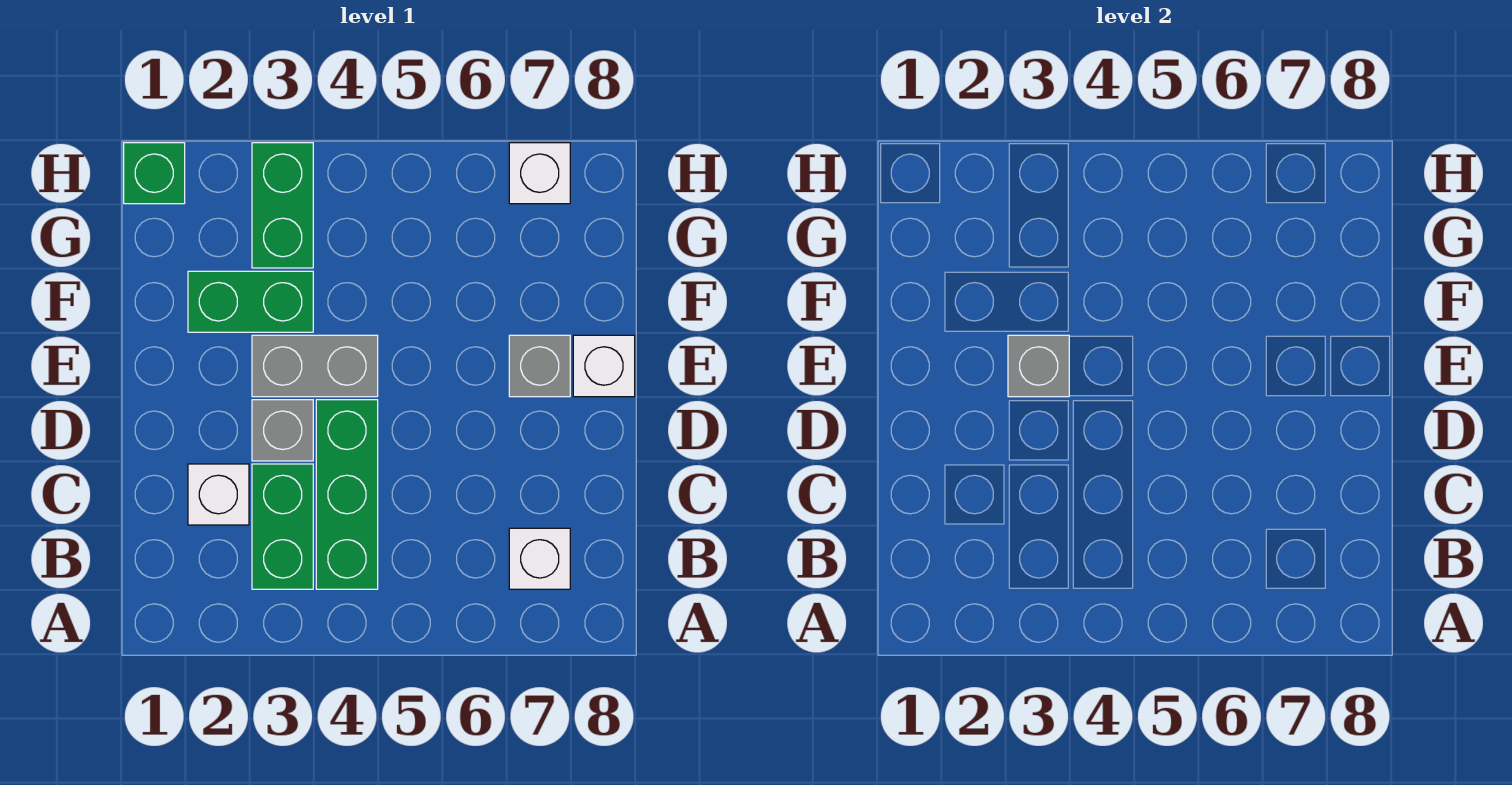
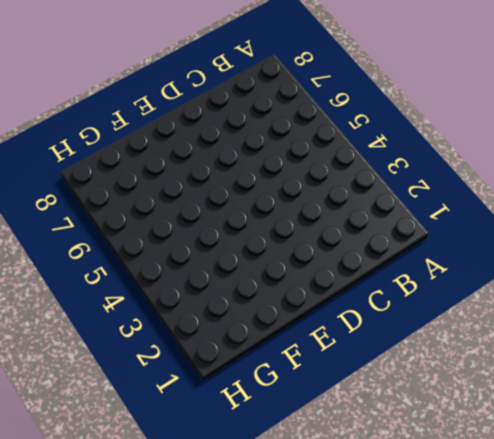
none -> green 1x2 brick [252,464,313,589]
none -> green 1x3 brick [316,400,378,589]
none -> white 1x1 brick [509,528,570,589]

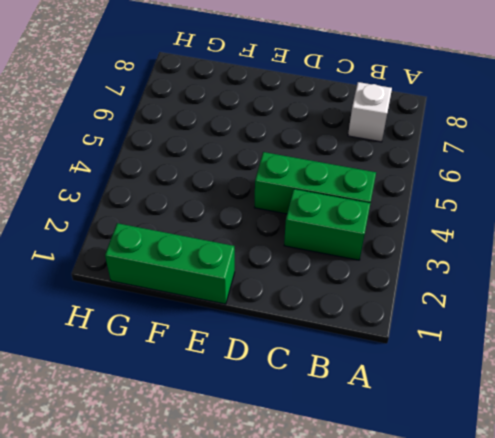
green 1x3 brick [105,223,235,304] -> none
none -> white 1x1 brick [188,464,249,525]
none -> grey 1x1 brick [252,400,313,461]
none -> grey 1x2 brick [252,335,378,397]

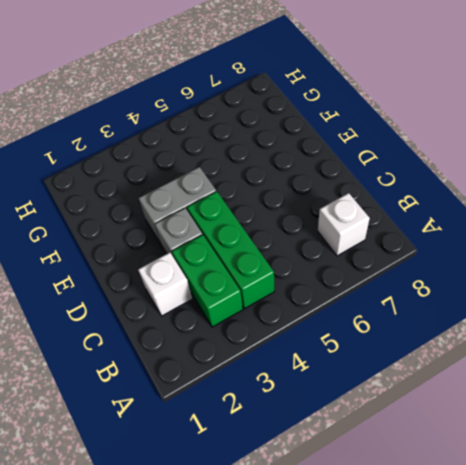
none -> grey 1x1 brick [509,335,570,397]
none -> white 1x1 brick [573,335,635,397]
none -> green 1x2 brick [188,271,313,332]

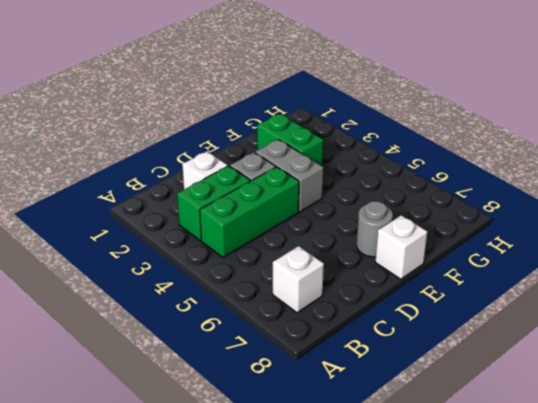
grey 1x1 round brick [357,201,393,257] -> grey 1x1 brick [509,335,570,397]
none -> green 1x2 brick [252,143,313,268]
none -> green 1x1 brick [124,143,185,204]
none -> white 1x1 brick [509,143,570,204]

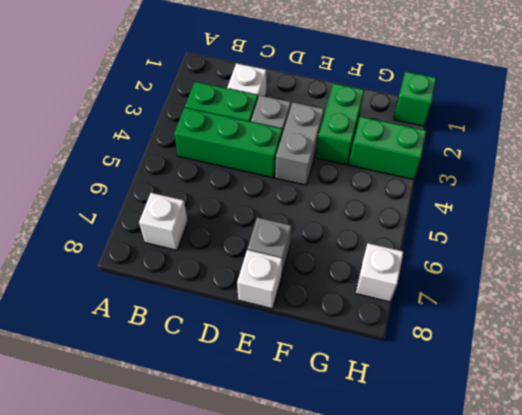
none -> grey 1x1 brick [1008,335,1069,397]

